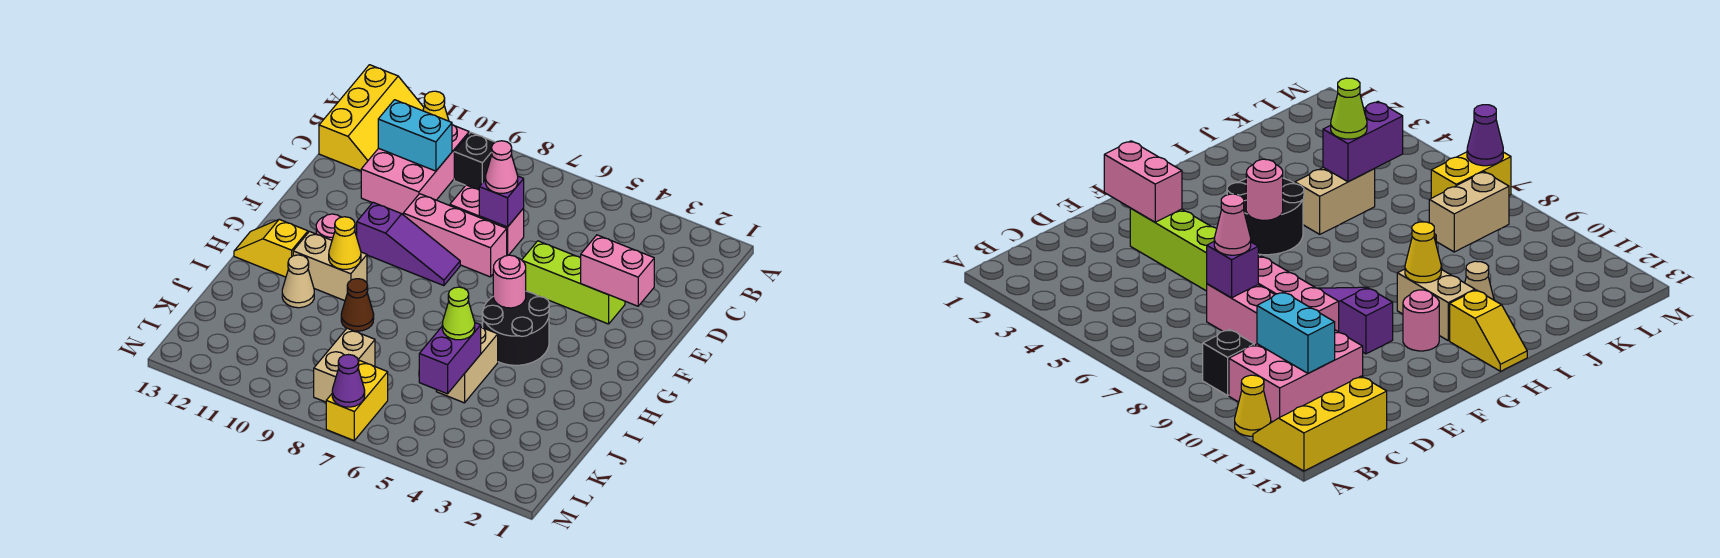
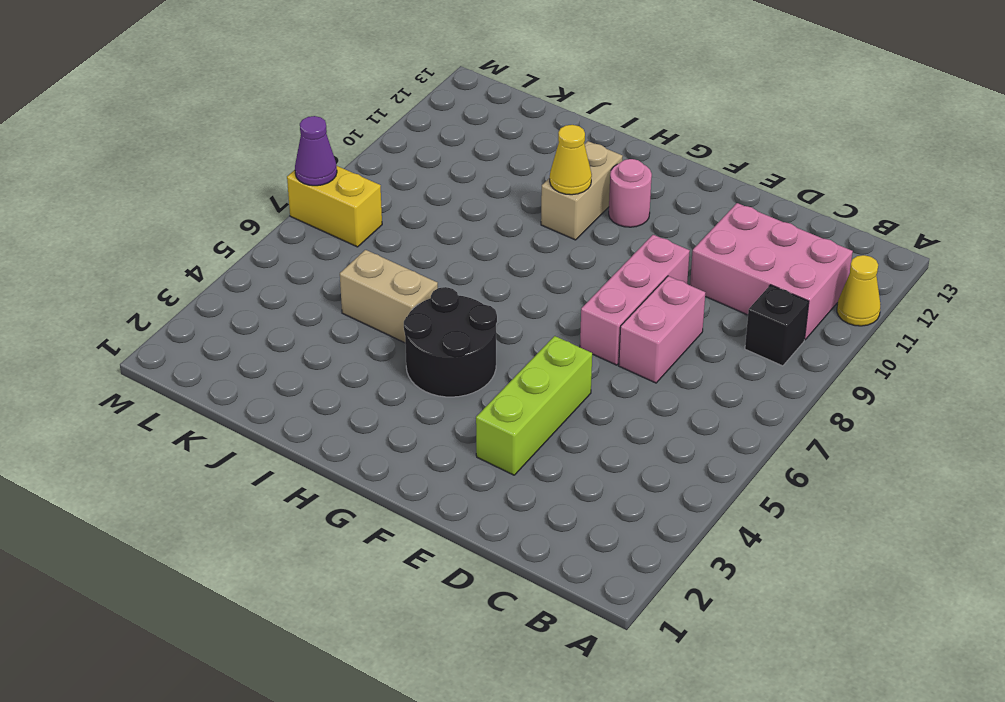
none -> yellow 2x3 slope [319,65,424,171]
none -> purple 1x3 slope [357,202,460,286]
none -> yellow 1x2 slope [234,219,308,277]

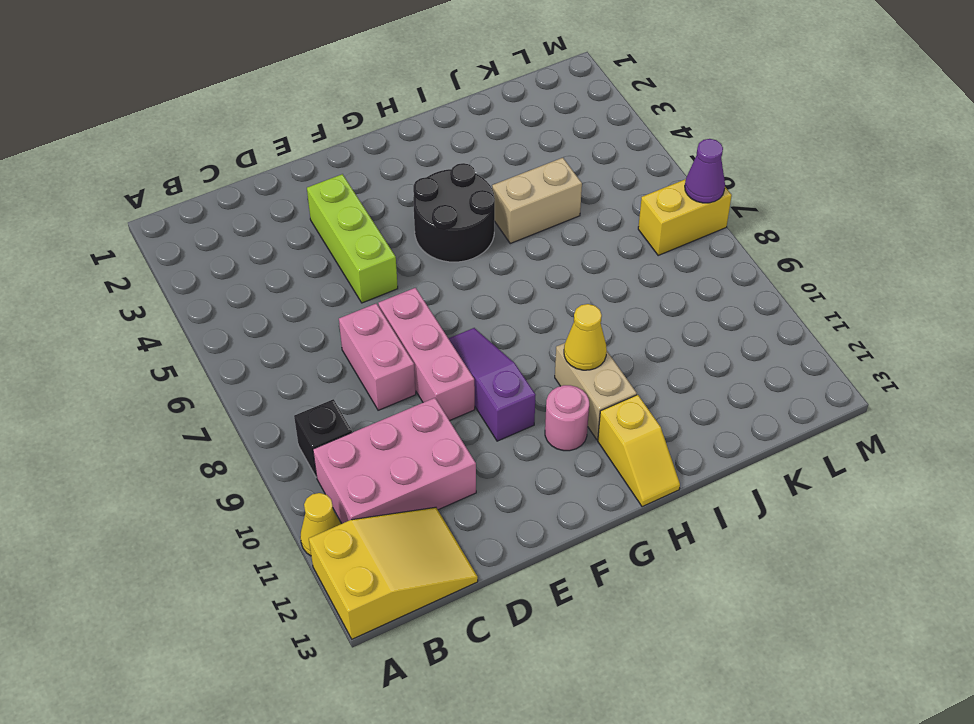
yellow 2x3 slope [309,507,478,639] -> yellow 2x3 slope turned to [319,65,424,171]
none -> brown 1x1 cone [341,279,374,331]
none -> tan 1x1 cone [282,255,314,308]
none -> tan 1x2 brick [314,328,375,402]

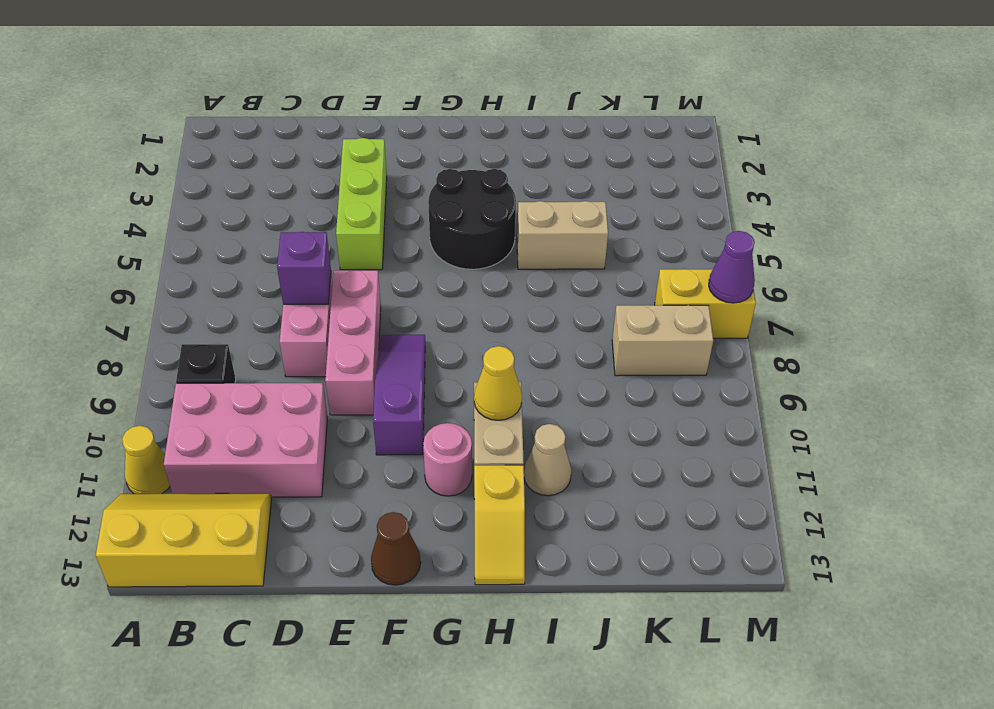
brown 1x1 cone [371,512,421,585] -> brown 1x1 cone moved to [341,279,374,331]
none -> cyan 1x2 brick [378,100,452,171]
none -> pink 1x2 brick [581,235,654,306]
none -> pink 1x1 round brick [493,255,526,308]

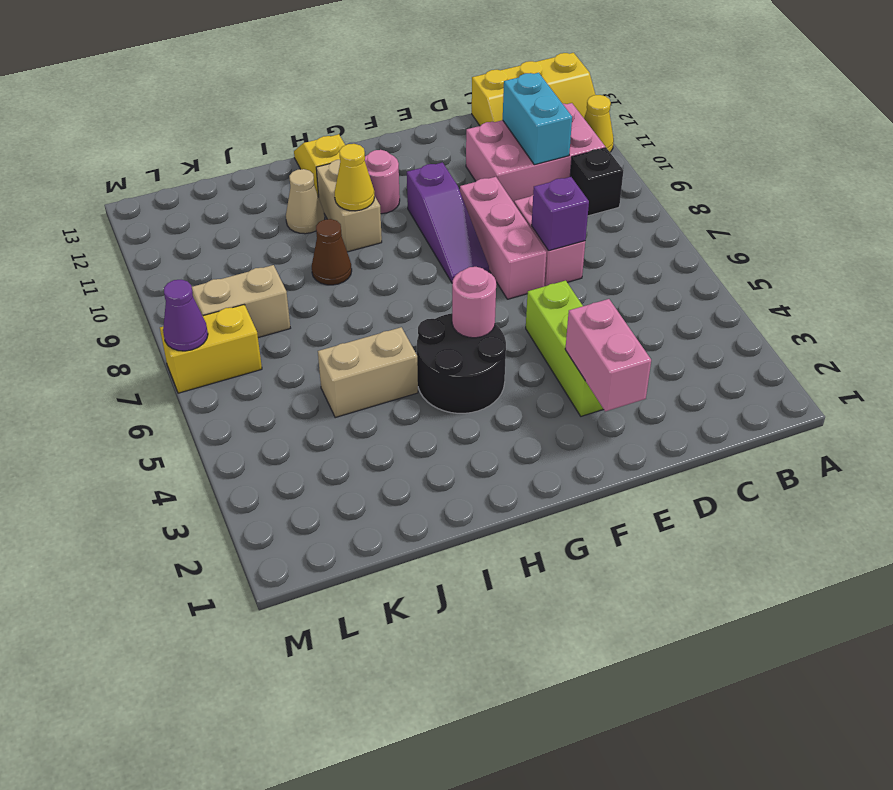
none -> purple 1x2 brick [419,323,481,394]
none -> pink 1x1 cone [485,141,518,193]
none -> lime 1x1 cone [442,287,475,340]

